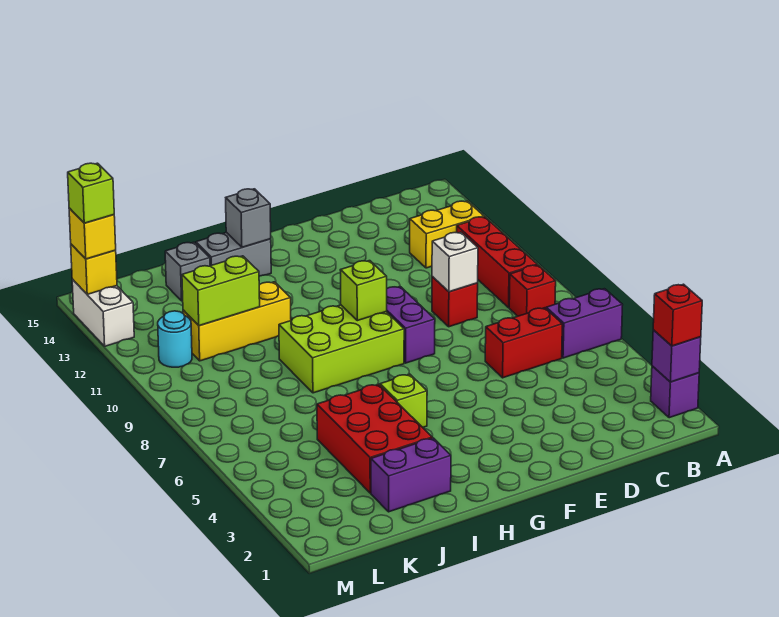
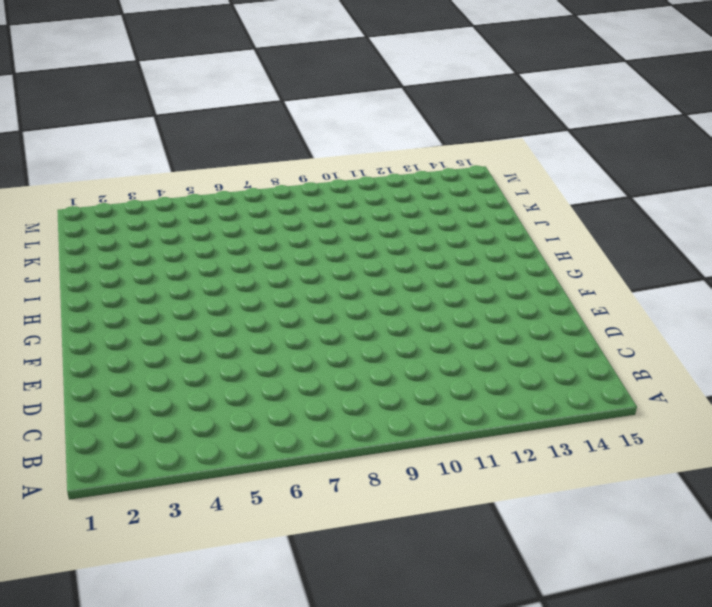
none -> purple 1x1 brick [651,366,699,418]
none -> purple 1x2 brick [546,289,622,358]
none -> red 1x1 brick [509,265,556,316]

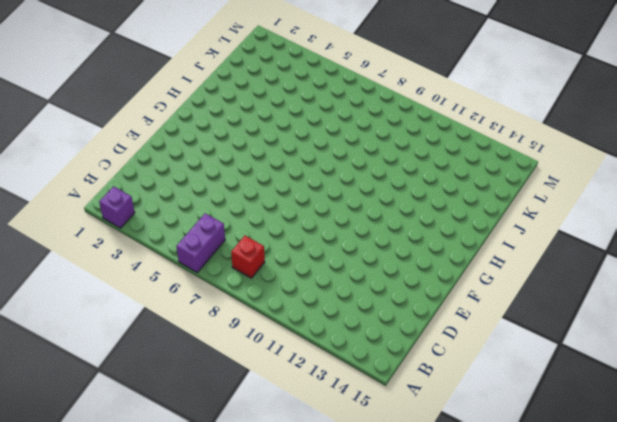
none -> red 1x3 brick [457,217,537,308]
none -> yellow 1x2 brick [410,201,484,268]
none -> red 1x2 brick [485,308,562,378]

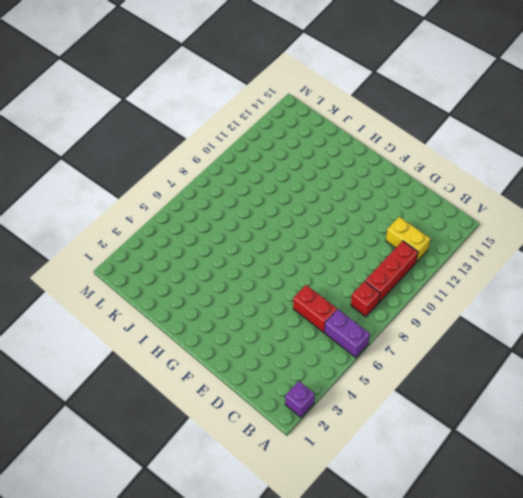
none -> red 1x1 brick [432,276,478,327]
none -> purple 1x2 brick [387,287,435,363]
none -> lime 2x3 brick [279,305,404,393]

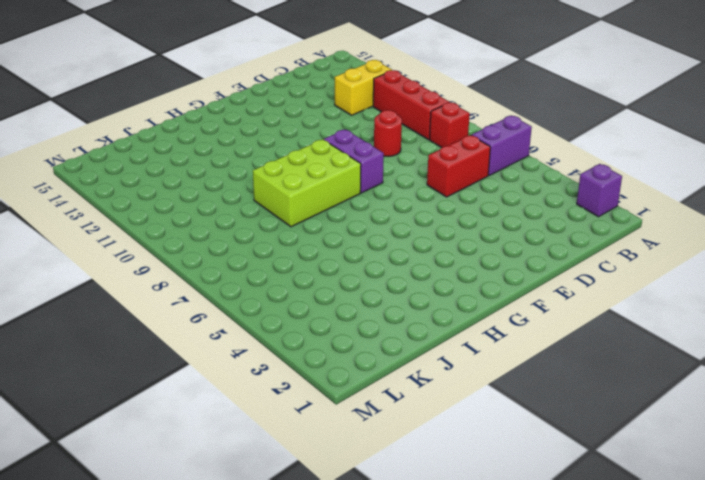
red 1x1 round brick [374,110,402,156] -> red 1x1 brick [432,276,478,327]
none -> lime 1x1 brick [380,374,427,427]
none -> grey 1x2 brick [196,232,271,276]
none -> purple 1x2 brick [371,438,451,512]

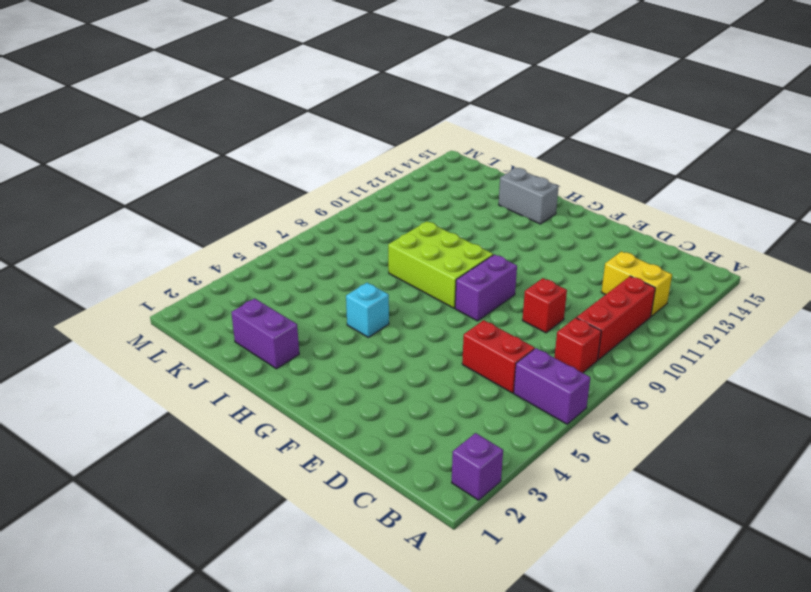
cyan 1x1 brick [346,283,389,337] -> lime 1x1 brick [380,374,427,427]
none -> red 2x3 brick [317,384,432,493]
none -> yellow 1x3 brick [183,282,291,361]
none -> grey 1x1 brick [165,242,210,301]

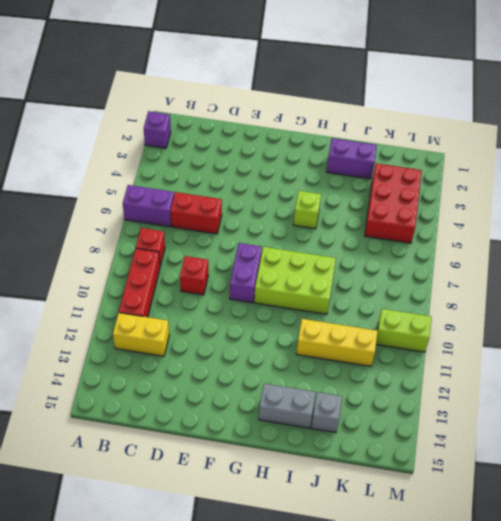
red 2x3 brick [365,163,422,243] -> red 2x3 brick moved to [317,384,432,493]
lime 1x2 brick [376,309,432,352] -> lime 1x2 brick moved to [182,256,260,326]
none -> cyan 1x1 round brick [158,311,192,367]
none -> white 1x2 brick [72,279,134,346]
none -> purple 1x1 brick [652,330,701,382]

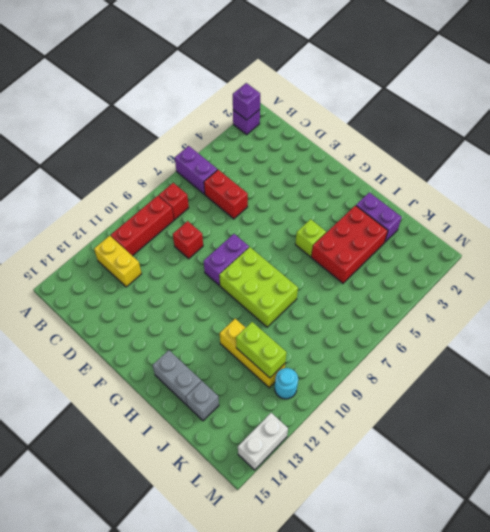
none -> white 1x1 brick [432,232,478,292]
none -> lime 1x1 brick [340,261,387,321]
none -> grey 1x1 brick [226,189,271,247]

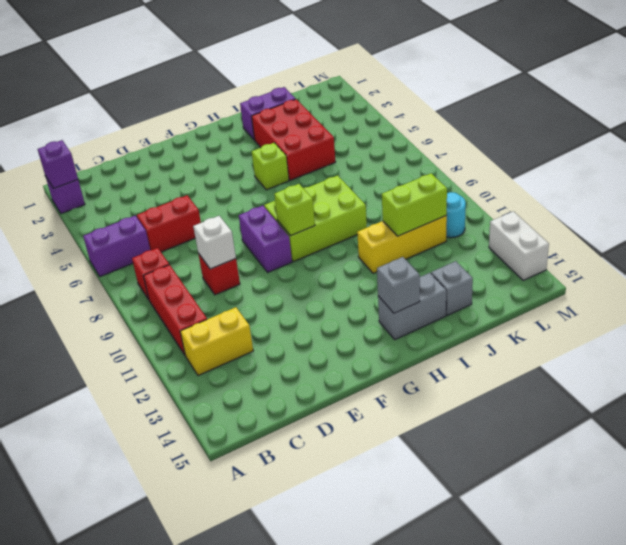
none -> yellow 1x1 brick [71,244,117,294]
none -> red 1x1 brick [653,284,702,346]
none -> yellow 1x1 brick [69,208,116,259]

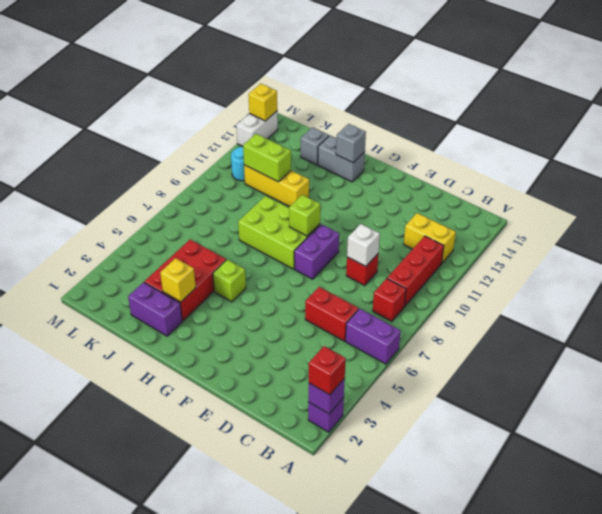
yellow 1x1 brick [160,258,196,302] -> yellow 1x1 brick moved to [69,208,116,259]
none -> lime 1x1 brick [68,163,114,223]

